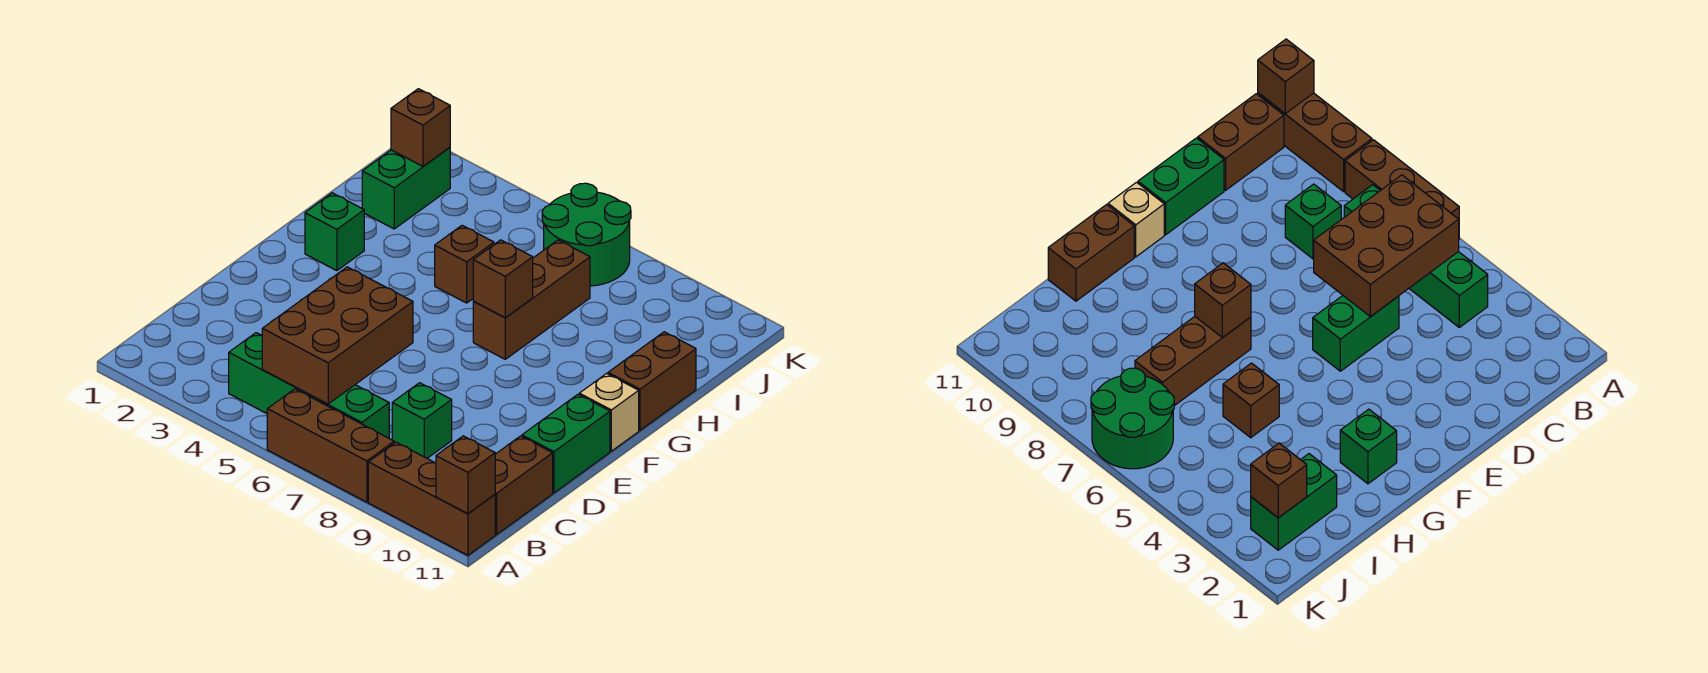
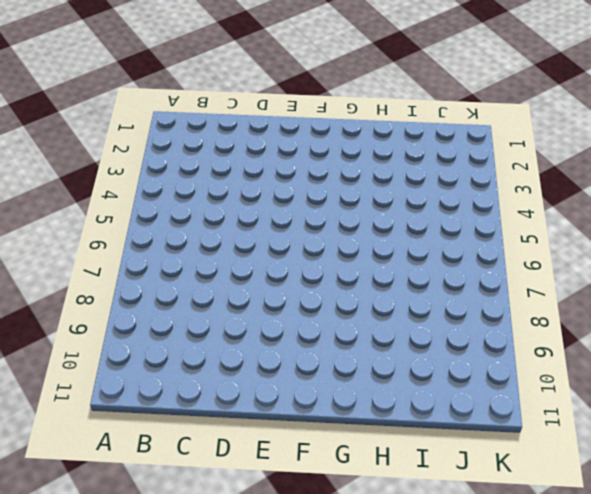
none -> brown 1x3 brick [267,389,394,502]
none -> brown 1x3 brick [368,442,495,555]
none -> green 1x4 brick [229,333,389,438]

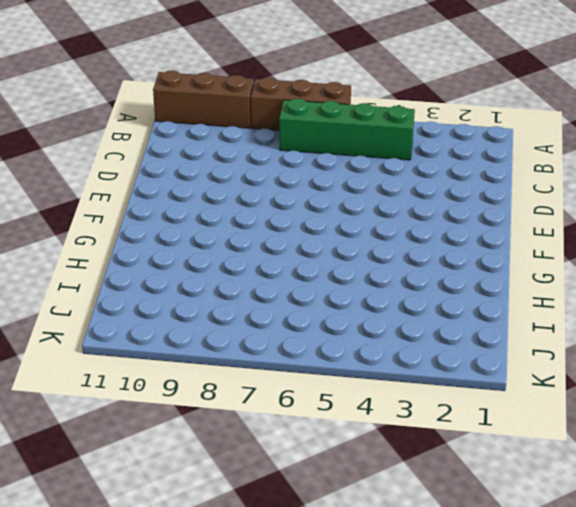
none -> brown 1x2 brick [495,436,553,535]
none -> green 1x1 brick [392,383,452,458]
none -> green 1x2 brick [1313,296,1399,371]

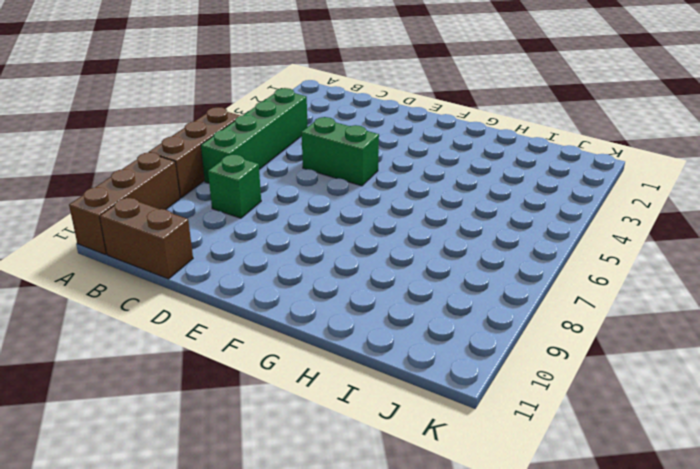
none -> green 1x2 brick [522,394,610,493]
none -> tan 1x1 brick [579,373,639,451]
none -> green 1x1 brick [305,193,364,271]

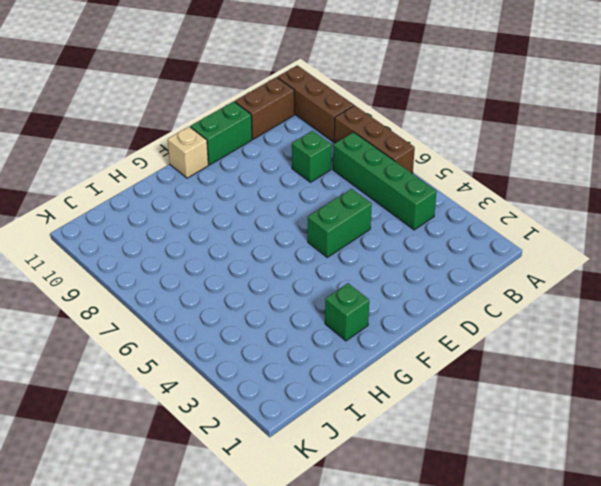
none -> brown 1x3 brick [473,240,590,359]
none -> brown 1x2 brick [608,332,696,430]
none -> brown 1x1 brick [435,226,494,303]

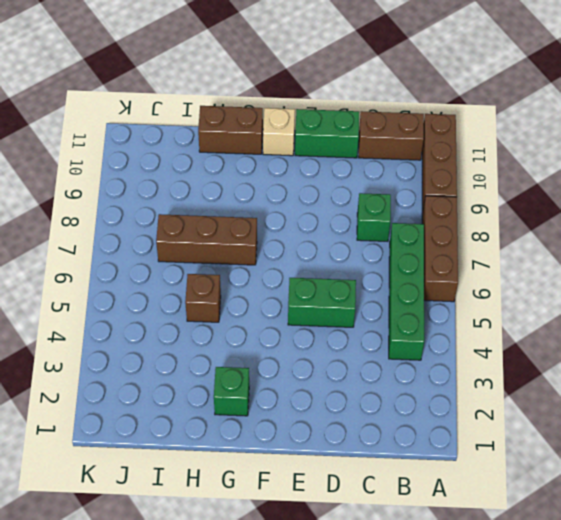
none -> green 1x2 brick [362,147,450,229]
none -> green 2x2 round brick [542,183,631,286]
none -> brown 1x1 brick [436,436,495,514]

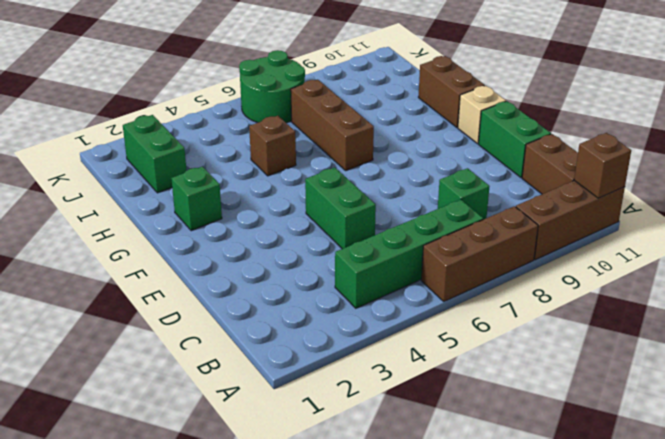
none -> brown 2x3 brick [262,267,413,404]
none -> brown 1x1 brick [473,240,533,318]
none -> brown 1x1 brick [391,89,450,166]

